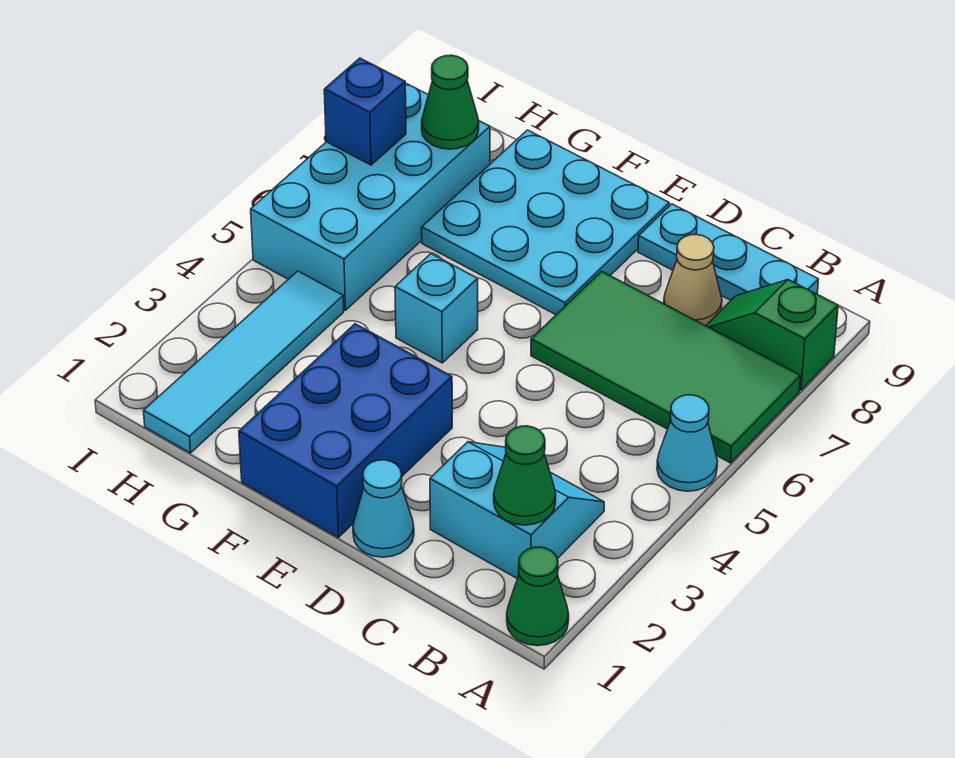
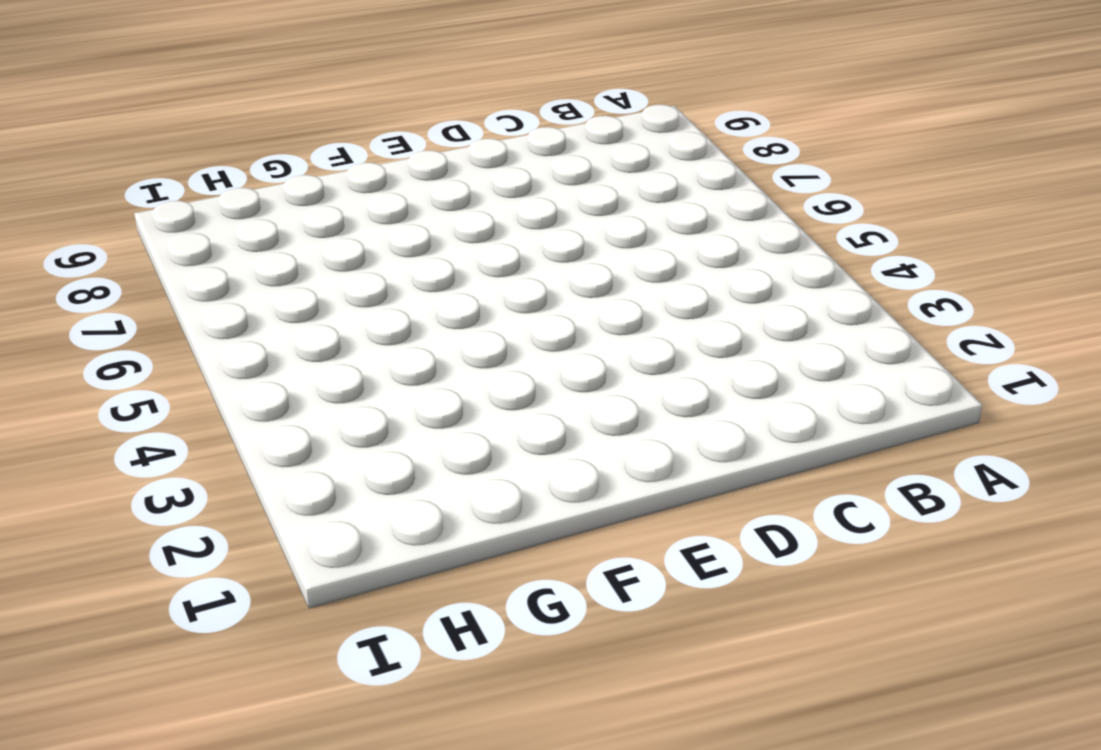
none -> green 1x1 cone [507,547,569,646]
none -> cyan 1x1 cone [657,395,717,491]
none -> green 2x4 tile [531,271,801,463]

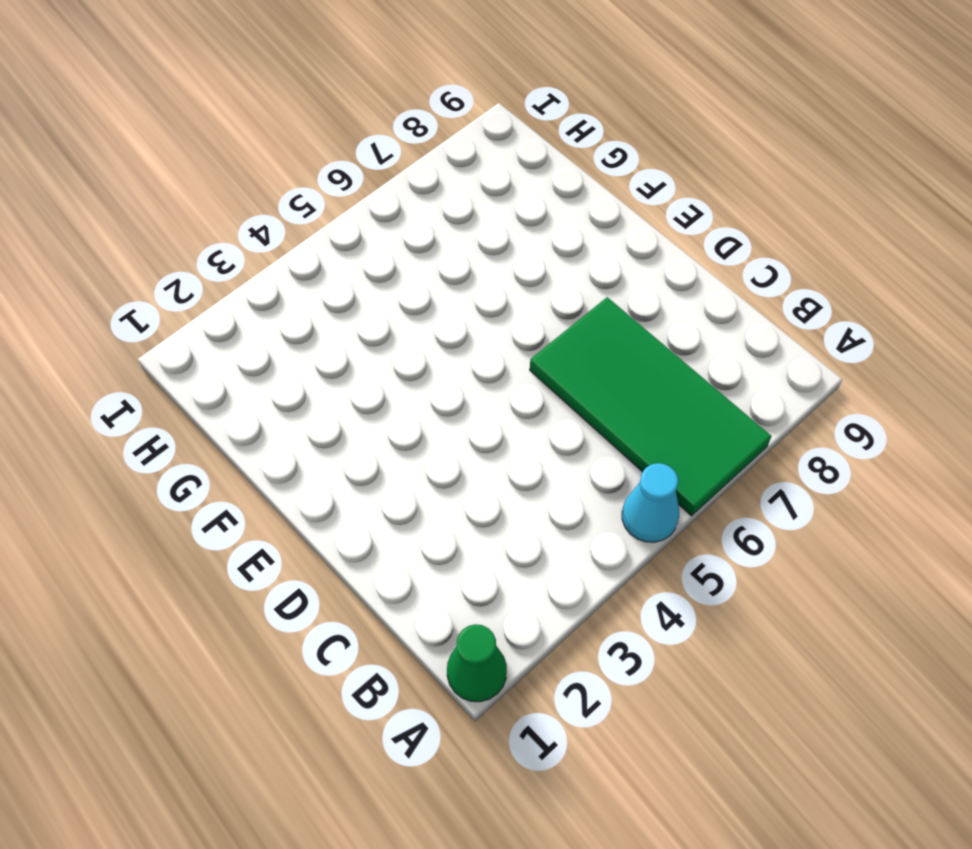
none -> green 1x2 slope [706,280,838,390]
none -> cyan 2x2 slope [430,442,604,579]
none -> cyan 1x3 plate [638,204,819,300]

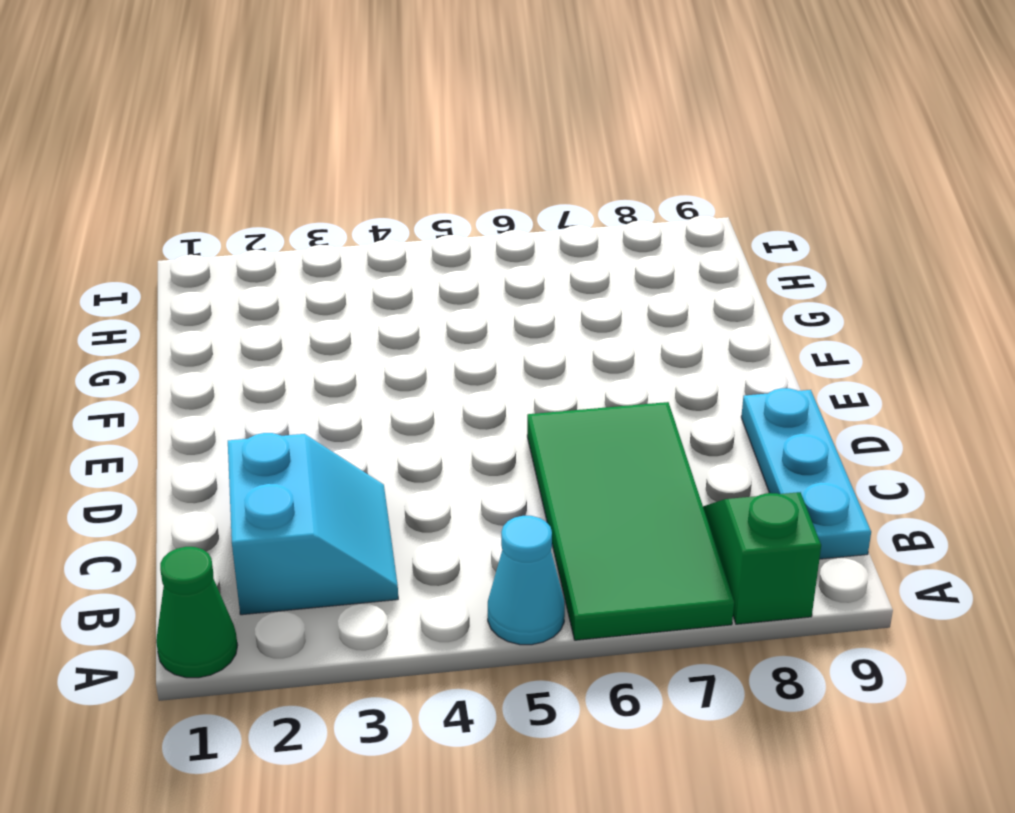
none -> tan 1x1 cone [664,235,722,326]
none -> cyan 1x1 cone [353,460,414,557]
none -> blue 2x3 brick [239,324,452,537]

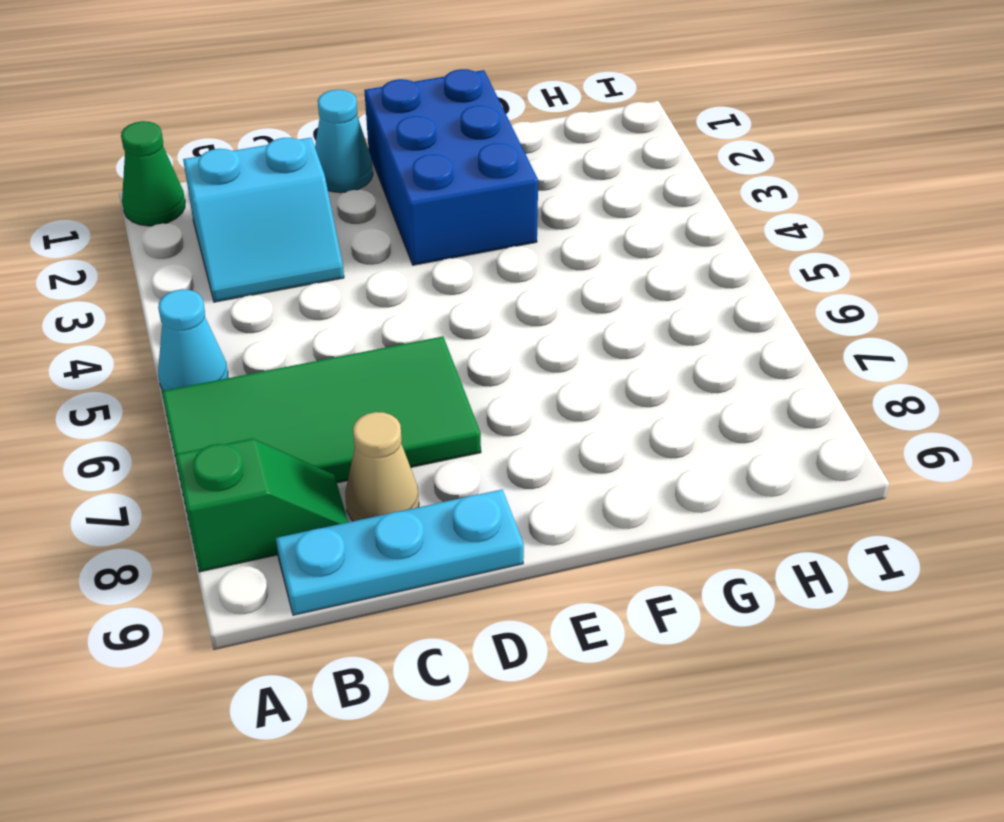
none -> cyan 3x3 plate [422,130,669,315]
none -> cyan 1x1 brick [395,254,478,363]
none -> cyan 1x4 tile [144,271,344,453]

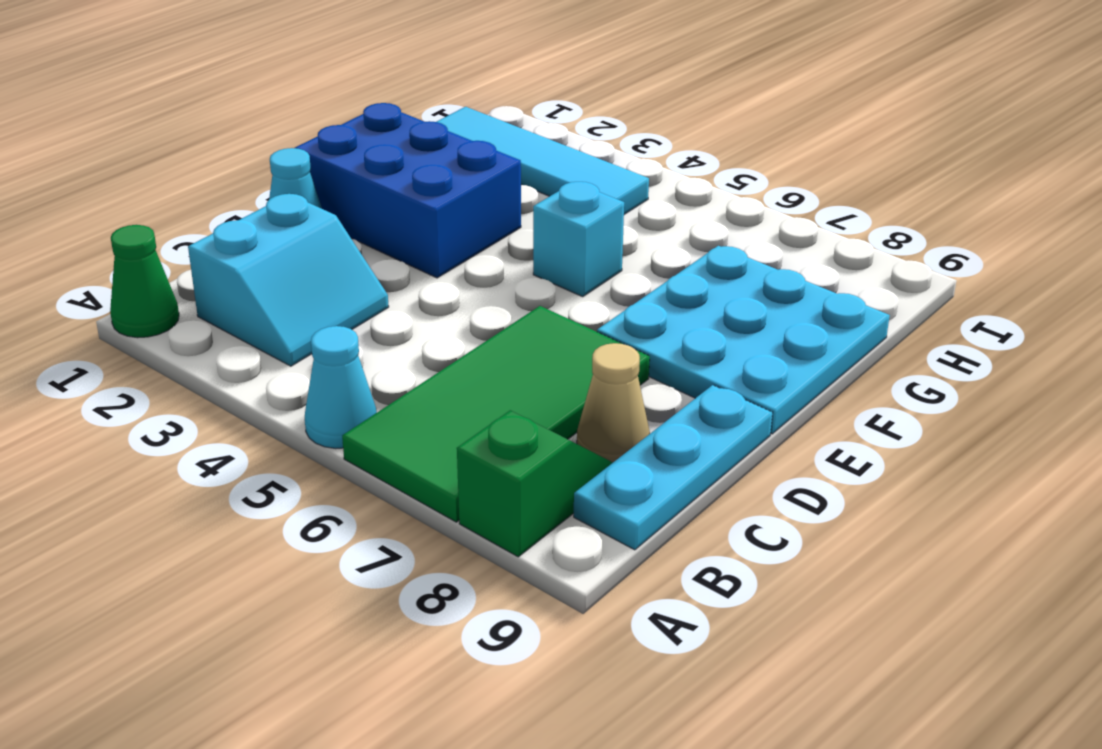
none -> cyan 2x4 brick [251,83,490,310]
none -> green 1x1 cone [494,426,556,525]
none -> green 1x1 cone [422,55,479,149]

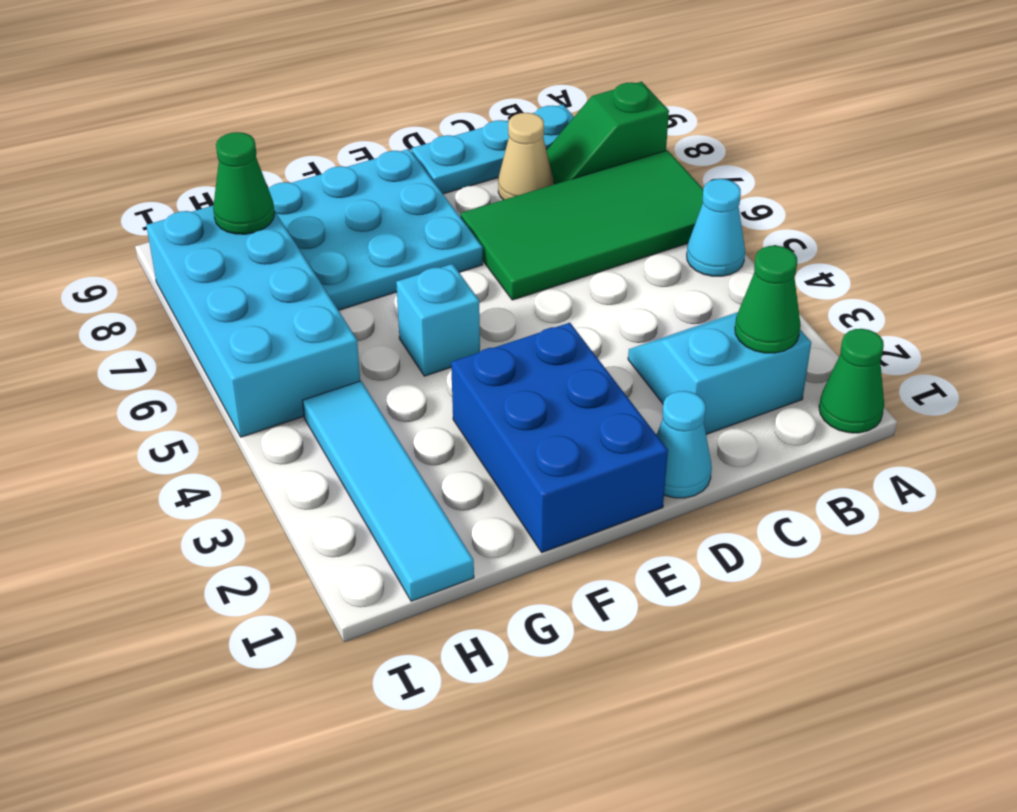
none -> blue 1x1 brick [324,58,406,165]

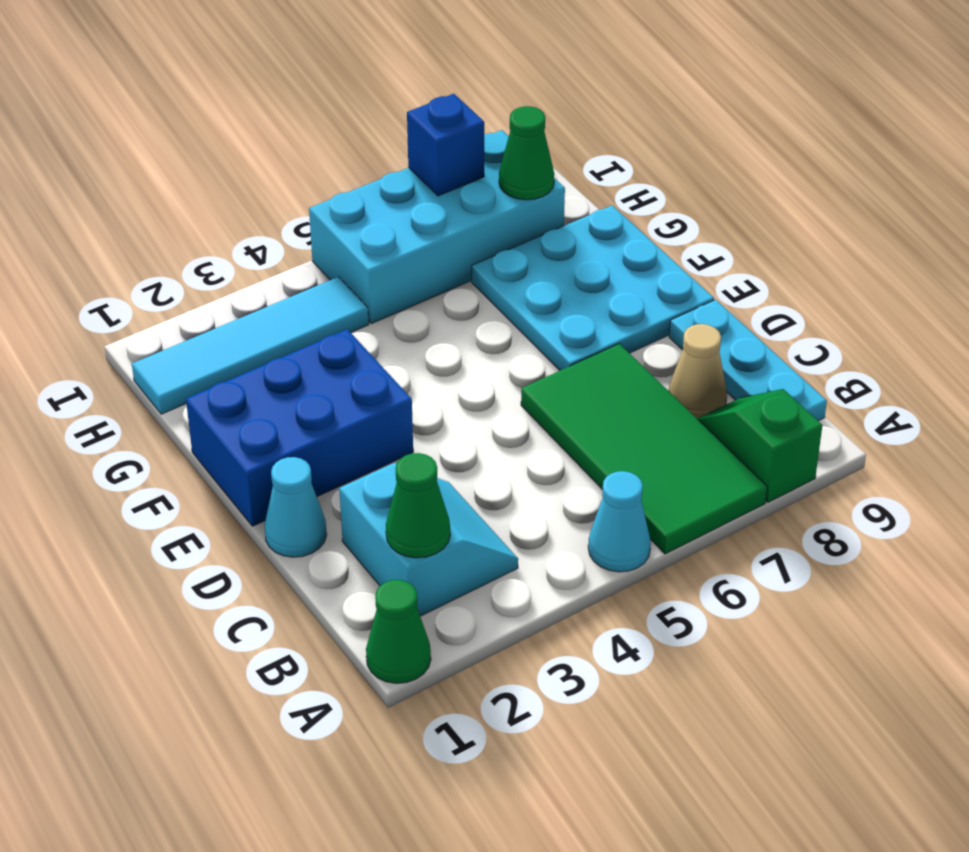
none -> cyan 1x1 brick [395,254,478,363]

